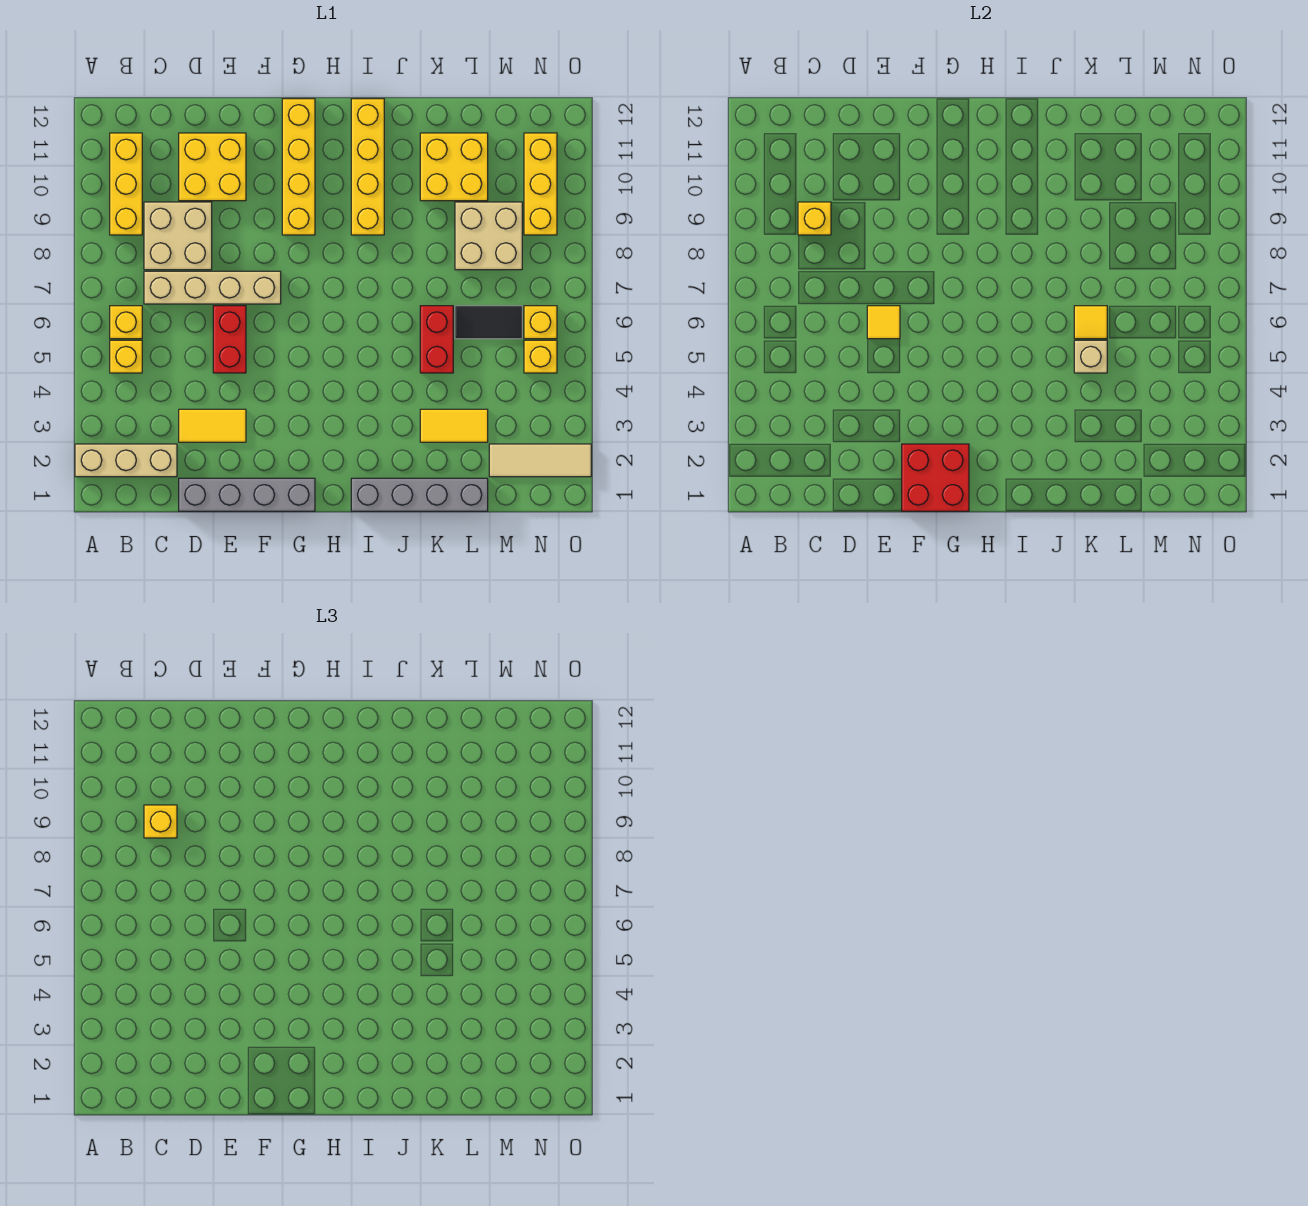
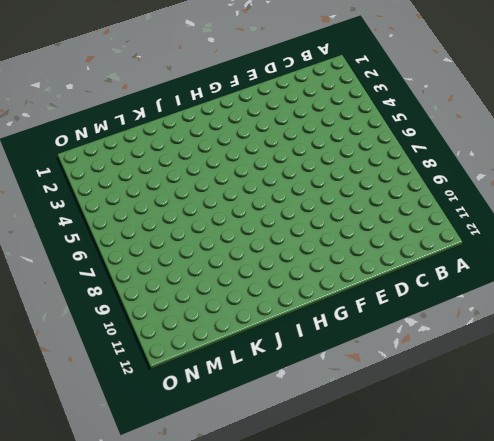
none -> tan 1x3 brick [75,444,177,477]
none -> yellow 1x1 brick [110,340,142,373]
none -> yellow 1x1 brick [110,306,142,339]

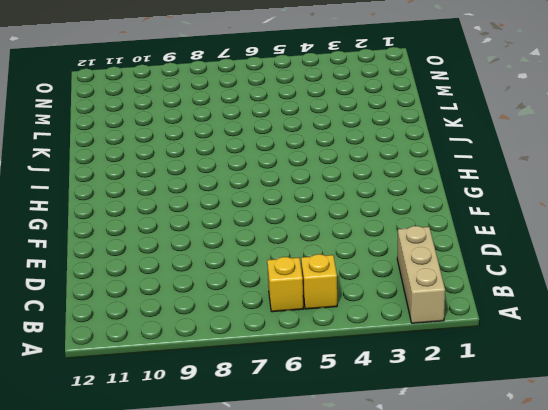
none -> yellow 1x3 brick [110,133,142,235]
none -> tan 1x4 brick [144,271,281,304]
none -> tan 2x2 brick [144,202,212,270]

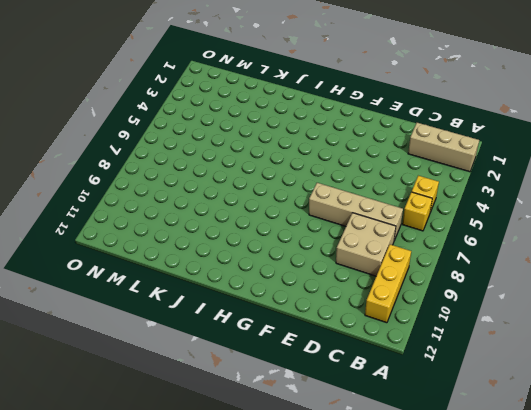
none -> grey 1x4 brick [179,478,315,511]
none -> yellow 1x2 tile [179,409,246,442]
none -> yellow 2x2 brick [179,133,246,201]

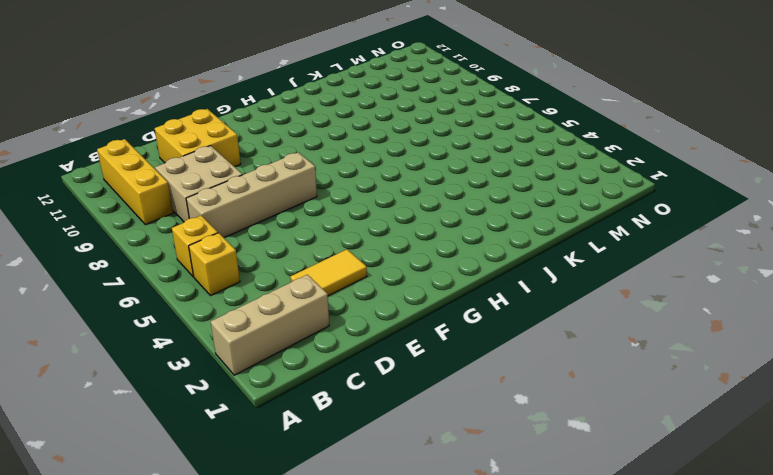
none -> grey 1x4 brick [179,478,315,511]
none -> red 1x2 brick [213,306,246,373]
none -> yellow 1x4 brick [282,99,315,235]

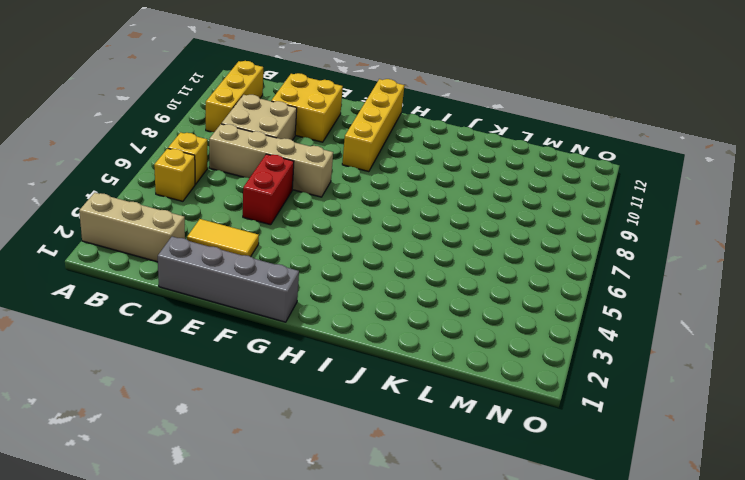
none -> grey 1x4 brick [351,478,488,511]
none -> yellow 1x4 brick [351,99,384,235]
none -> yellow 1x2 tile [420,409,488,442]

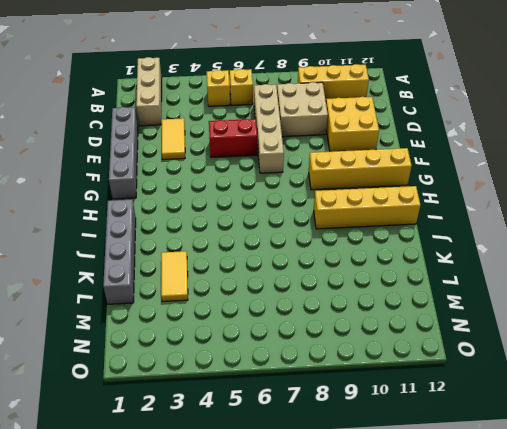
none -> red 1x2 brick [420,306,453,373]
none -> yellow 2x2 brick [420,133,488,201]
none -> black 1x2 tile [455,306,522,339]

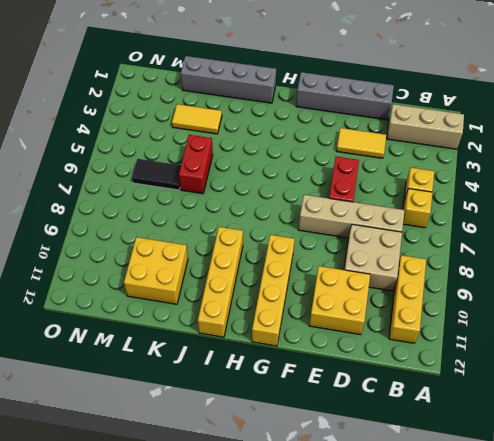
none -> tan 2x2 brick [455,202,522,270]
none -> tan 1x3 tile [489,444,591,477]
none -> yellow 1x1 brick [524,340,557,373]

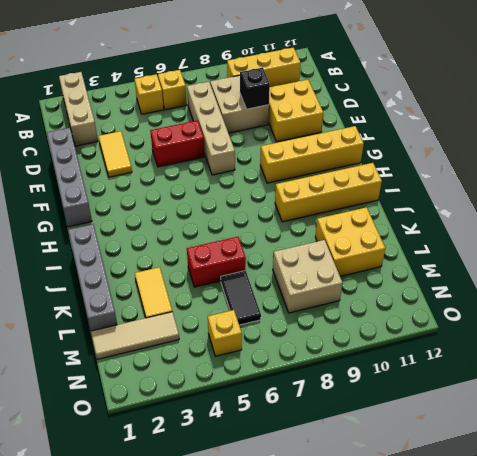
black 1x1 brick [240,68,270,109] -> none
tan 1x3 tile [91,312,179,359] -> tan 1x3 tile turned to [489,444,591,477]
none -> yellow 1x1 brick [524,306,557,339]
none -> yellow 1x3 brick [524,133,557,235]
none -> yellow 1x1 brick [798,202,831,235]

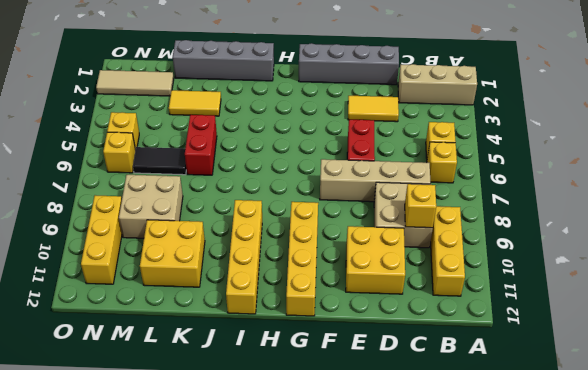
none -> yellow 1x1 tile [867,306,900,339]
none -> red 2x2 brick [902,444,969,511]
none -> tan 1x1 brick [1074,340,1107,373]

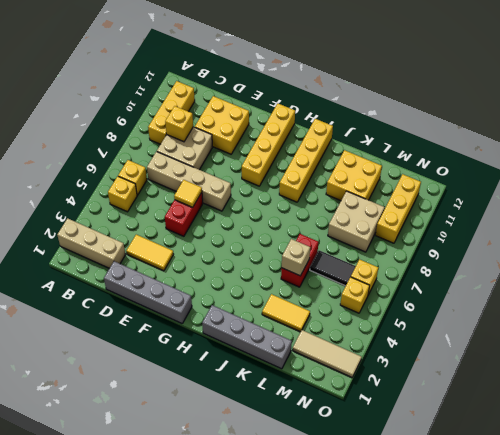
none -> red 2x2 brick [902,444,969,511]
none -> yellow 1x1 tile [1074,306,1107,339]
none -> yellow 1x1 brick [144,805,177,838]

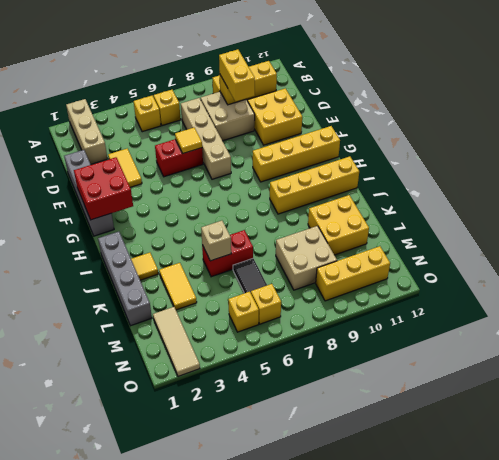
yellow 1x2 brick [219,49,255,102] -> yellow 1x1 brick [144,805,177,838]
yellow 1x1 tile [131,253,158,280] -> yellow 1x1 tile moved to [1074,306,1107,339]

